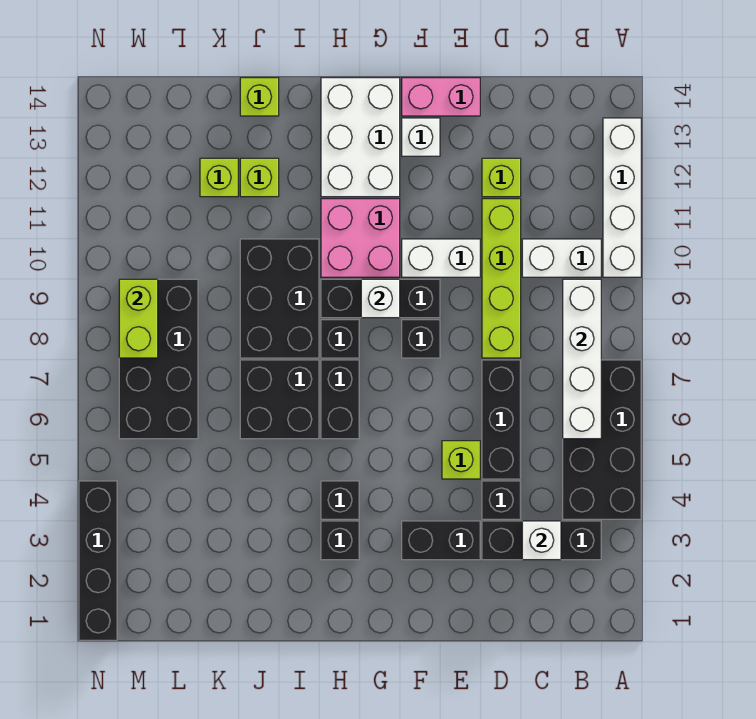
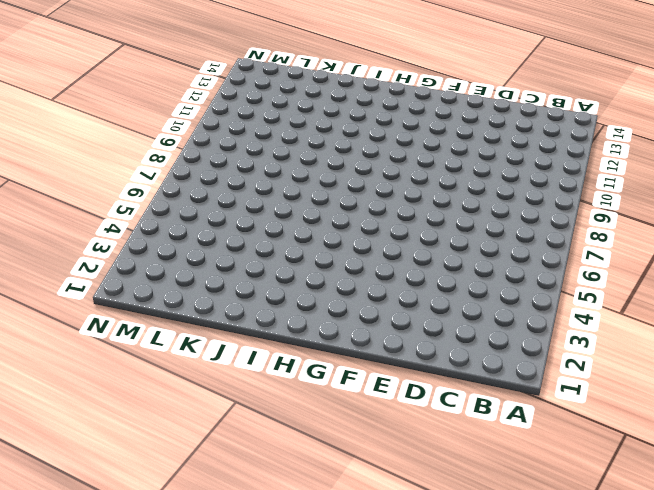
none -> black 2x4 brick [563,360,641,519]
none -> white 1x4 brick [603,118,641,277]
none -> black 1x3 brick [482,521,601,560]
none -> white 1x2 brick [522,239,601,277]

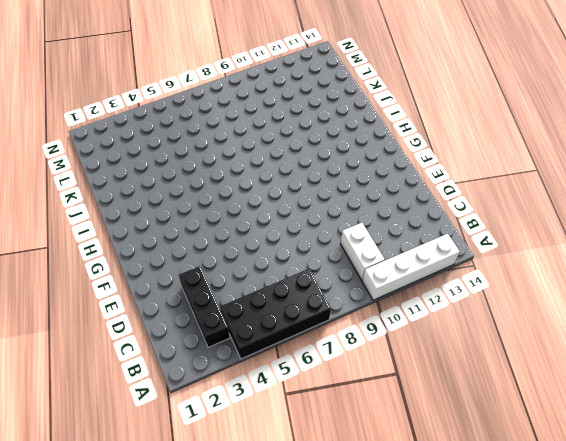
none -> black 1x1 brick [482,481,521,519]
none -> black 1x3 brick [482,360,521,479]
none -> lime 1x4 brick [482,199,521,358]
none -> lime 1x1 brick [482,158,521,197]

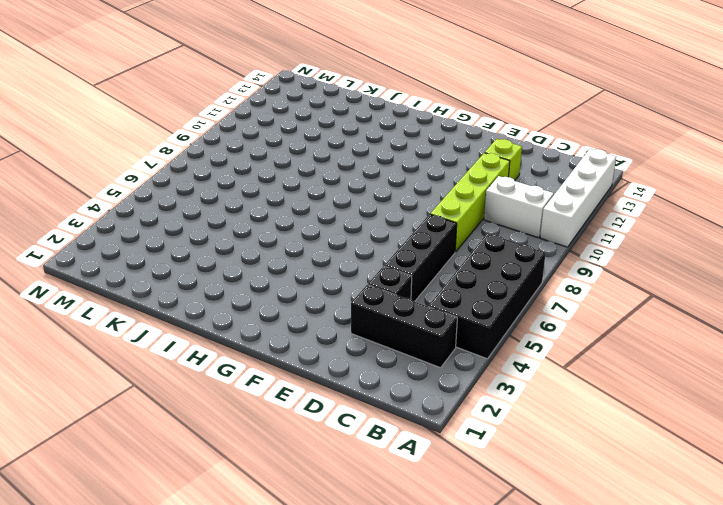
none -> black 1x2 brick [402,521,480,560]
none -> lime 1x1 brick [442,441,480,479]
none -> white 1x2 brick [402,239,480,277]
none -> pink 1x2 brick [402,78,480,116]

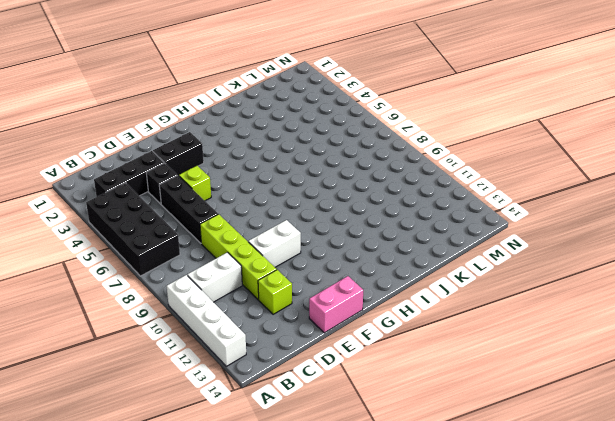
none -> black 1x1 brick [402,320,440,358]
none -> black 1x3 brick [321,279,440,318]
none -> white 1x1 brick [402,118,440,156]
none -> pink 2x2 brick [321,199,400,277]

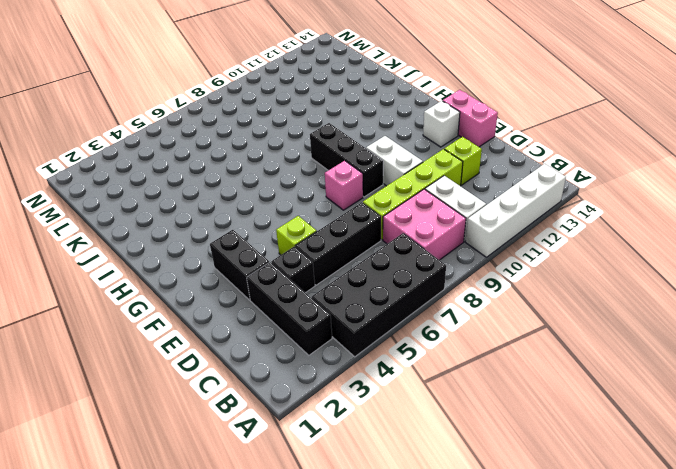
pink 2x2 brick [383,189,466,260] -> pink 2x2 brick moved to [321,199,400,277]
pink 1x1 brick [325,161,363,210] -> black 1x1 brick [402,320,440,358]
none -> white 2x3 brick [321,78,400,197]
none -> black 1x1 brick [321,521,359,560]
none -> black 1x1 brick [321,481,359,519]
none -> black 1x2 brick [321,360,359,439]

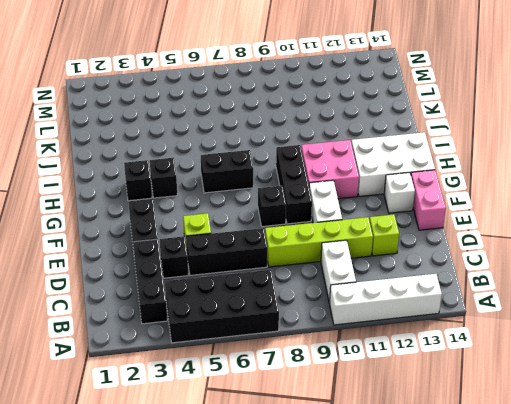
none -> black 1x1 brick [321,320,359,358]
none -> black 2x2 brick [240,360,319,439]
none -> black 2x3 brick [240,239,319,358]
none -> lime 1x1 brick [240,158,279,197]

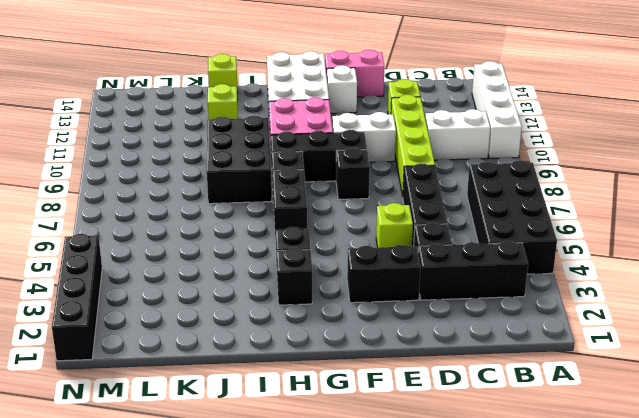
none -> black 2x2 brick [240,360,319,439]
none -> lime 1x1 brick [200,158,238,197]
none -> black 2x4 brick [119,279,198,439]
none -> white 1x4 brick [563,279,601,439]

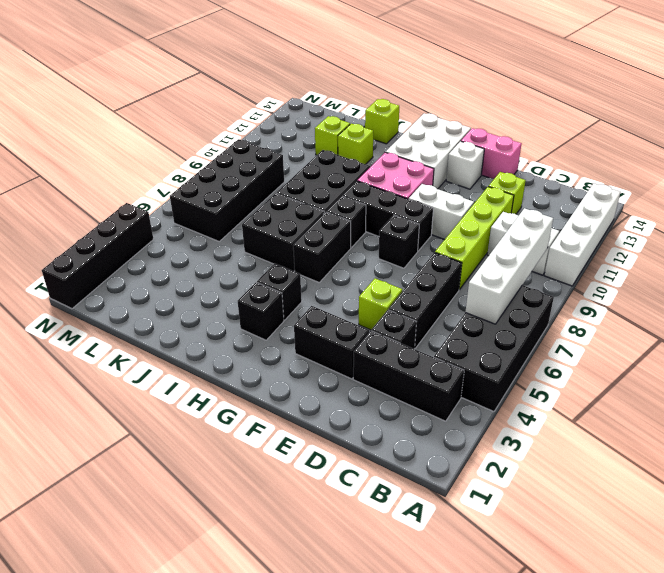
none -> white 1x1 brick [522,521,561,560]
none -> white 1x1 brick [361,279,400,318]
none -> lime 1x2 brick [119,279,158,358]

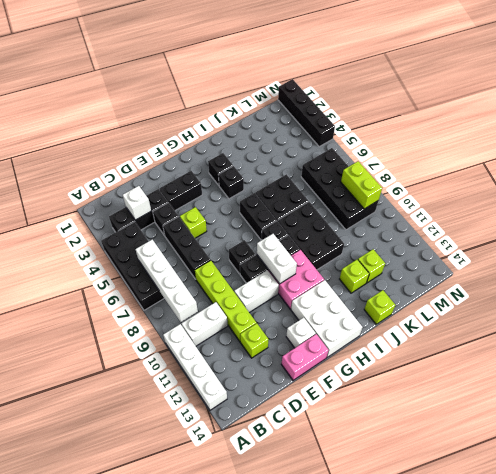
white 1x2 brick [257,234,297,284] -> white 1x1 brick [361,279,400,318]

